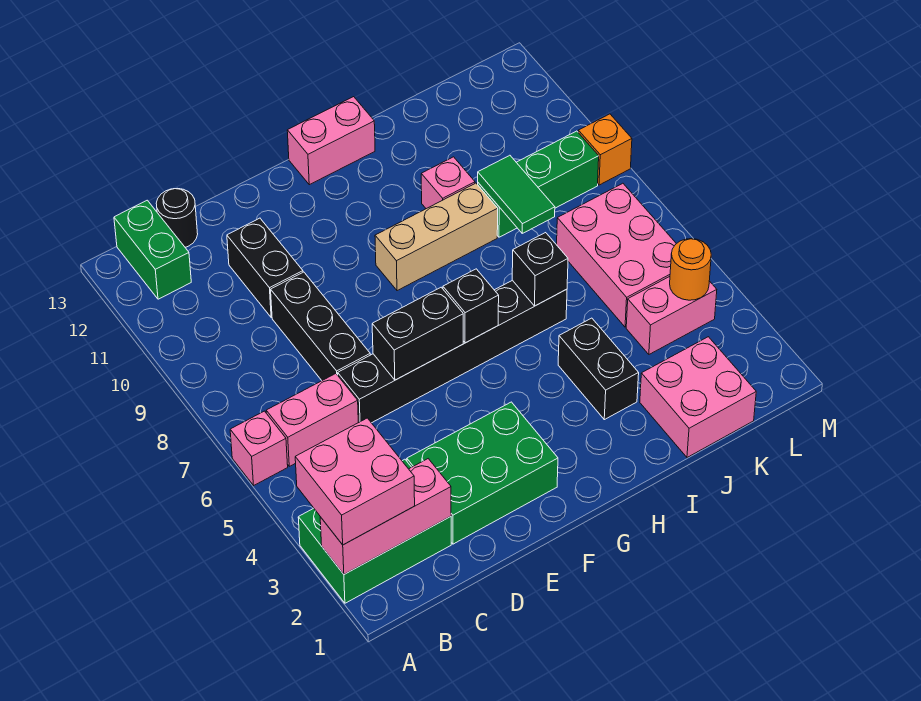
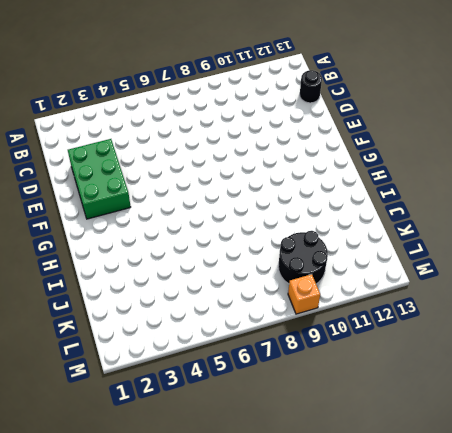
black 2x2 round brick [278,231,328,284] -> green 1x3 brick [478,131,599,237]
none -> green 2x3 brick [298,459,451,603]
none -> pink 1x1 brick [230,411,288,485]
none -> pink 1x2 brick [266,374,358,466]

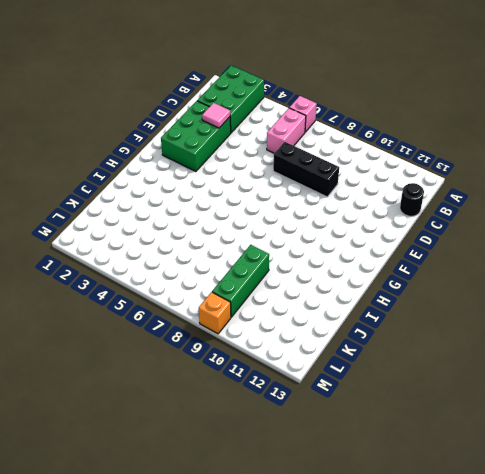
pink 1x1 tile [202,103,230,128] -> none
none -> green 1x2 brick [114,200,191,299]
none -> black 1x6 brick [338,280,567,423]
none -> black 1x2 brick [227,218,303,317]

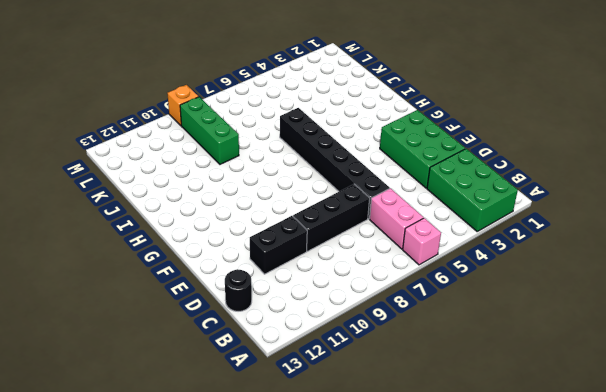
none -> green 1x2 brick [114,200,191,299]
none -> tan 1x3 brick [375,183,498,291]
none -> pink 1x2 brick [287,97,375,185]

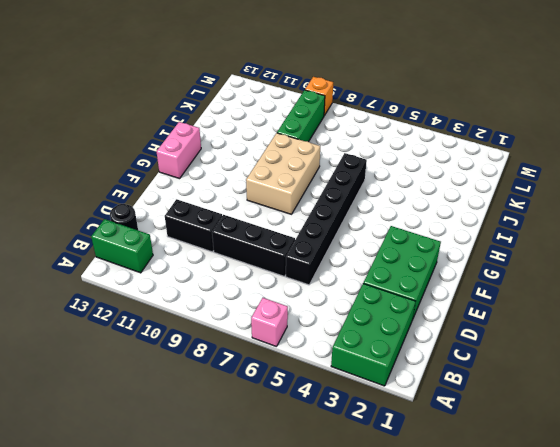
tan 2x3 brick [246,133,320,214] -> tan 1x3 brick [375,183,498,291]
none -> pink 1x2 brick [266,374,358,466]
none -> black 1x2 brick [558,318,639,420]
none -> pink 1x1 brick [421,157,475,209]

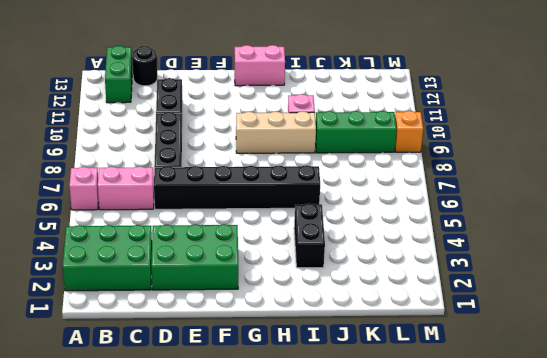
none -> pink 2x2 brick [640,337,756,457]
none -> pink 1x2 brick [626,276,717,354]
none -> pink 2x3 brick [557,183,676,327]

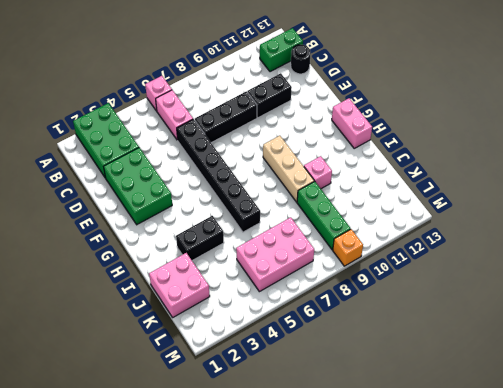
none -> pink 1x2 brick [626,276,717,354]
none -> pink 1x3 brick [320,459,451,574]
none -> black 1x2 brick [372,287,463,380]

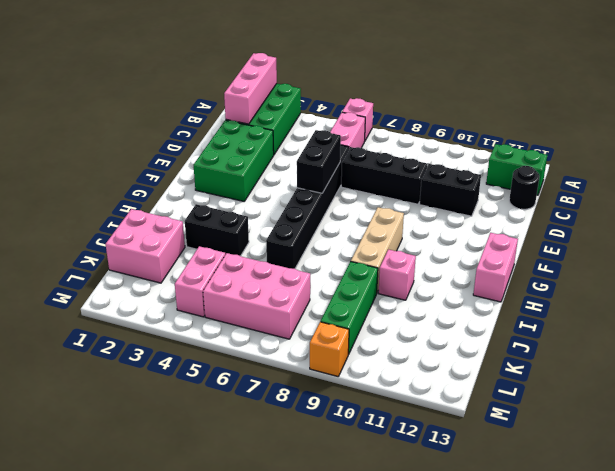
none -> black 1x1 brick [443,269,499,343]
none -> black 1x1 brick [512,233,568,306]
none -> green 1x2 tile [478,155,555,233]

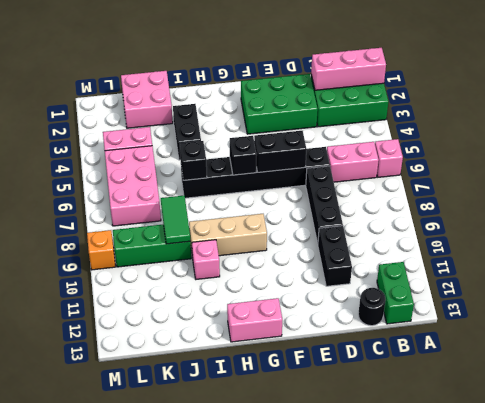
none -> orange 1x1 round brick [670,239,711,300]
none -> pink 2x2 brick [295,418,415,545]

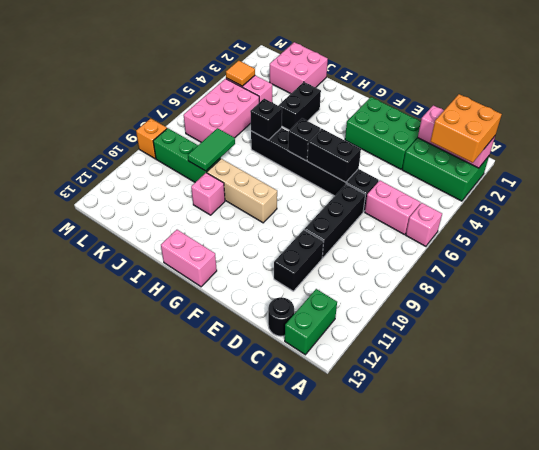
orange 2x2 brick [430,94,502,163] -> pink 2x2 brick [295,418,415,545]
orange 1x1 tile [226,61,255,86] -> orange 1x1 round brick [670,239,711,300]

